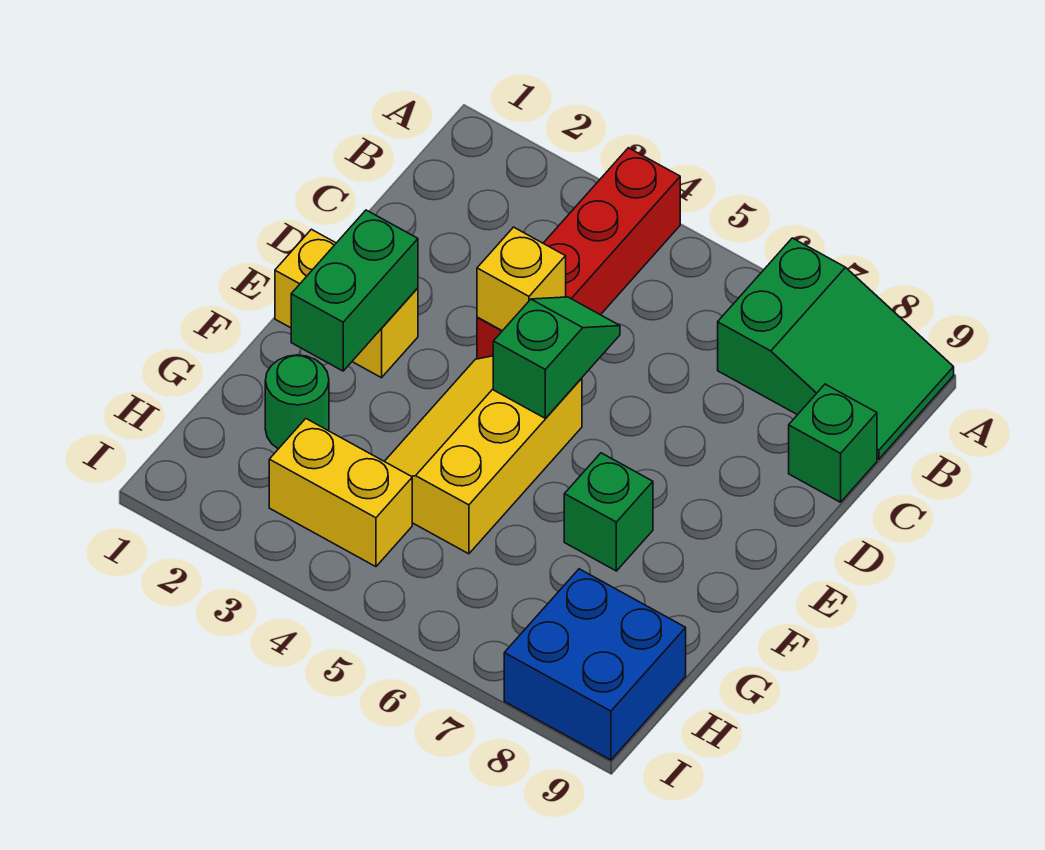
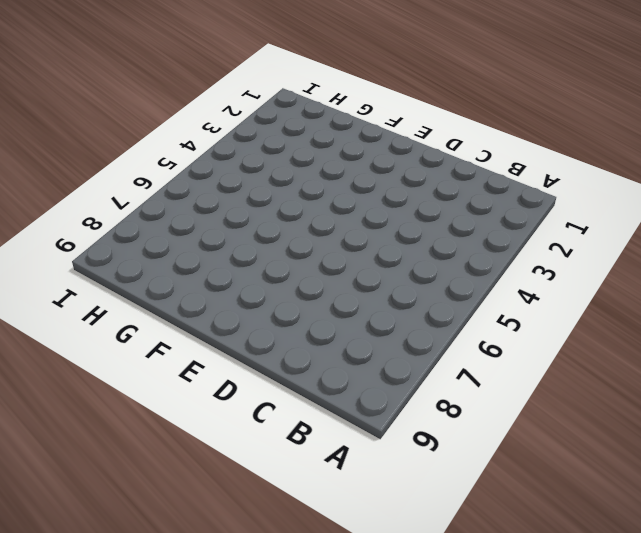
none -> red 1x4 brick [477,148,680,359]
none -> green 2x3 slope [718,238,954,459]
none -> green 1x1 brick [789,384,877,502]

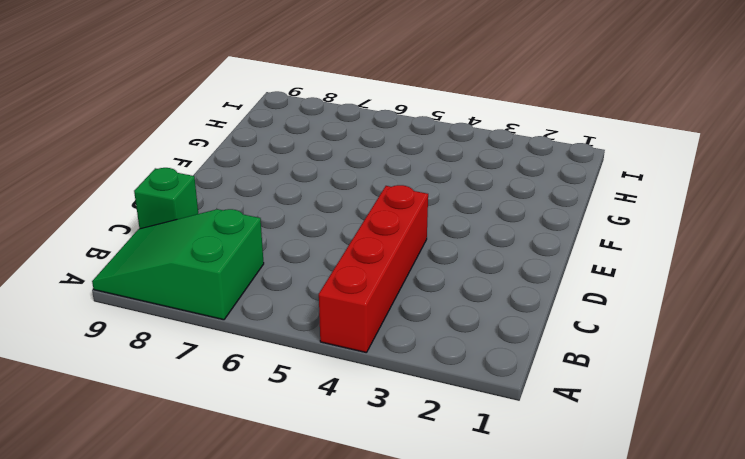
none -> yellow 1x2 brick [275,229,418,378]
none -> yellow 2x3 slope [385,356,582,554]
none -> green 1x1 brick [564,453,653,571]

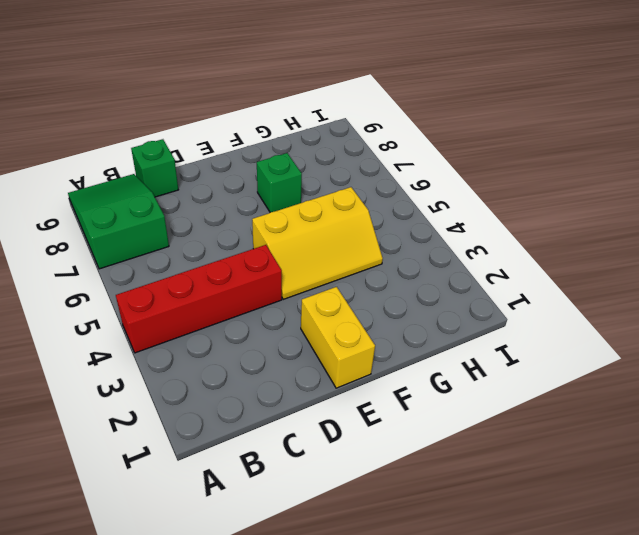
none -> green 1x1 round brick [265,355,329,449]
none -> yellow 1x2 brick [269,419,412,567]
none -> blue 2x2 brick [504,569,686,760]

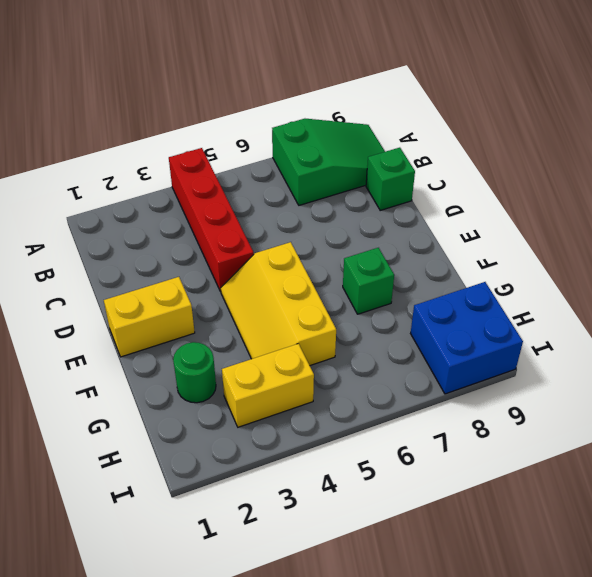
none -> yellow 1x1 brick [477,227,566,331]
none -> green 1x2 slope [493,297,620,418]
none -> green 1x2 brick [291,210,418,371]

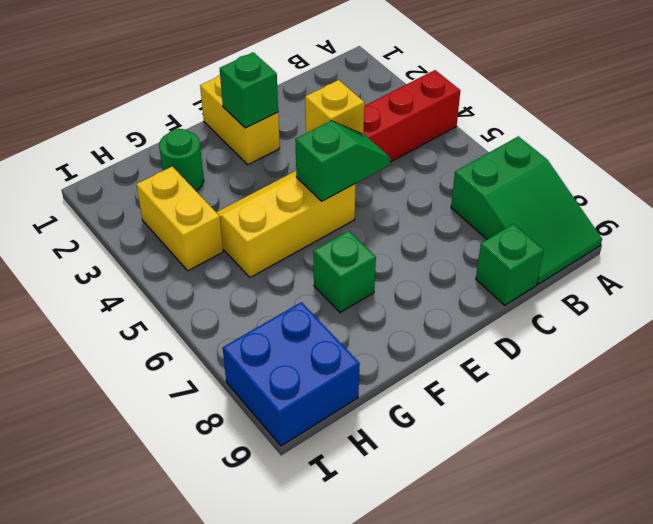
green 1x1 brick [220,52,278,128] -> green 1x2 brick [291,210,418,371]

